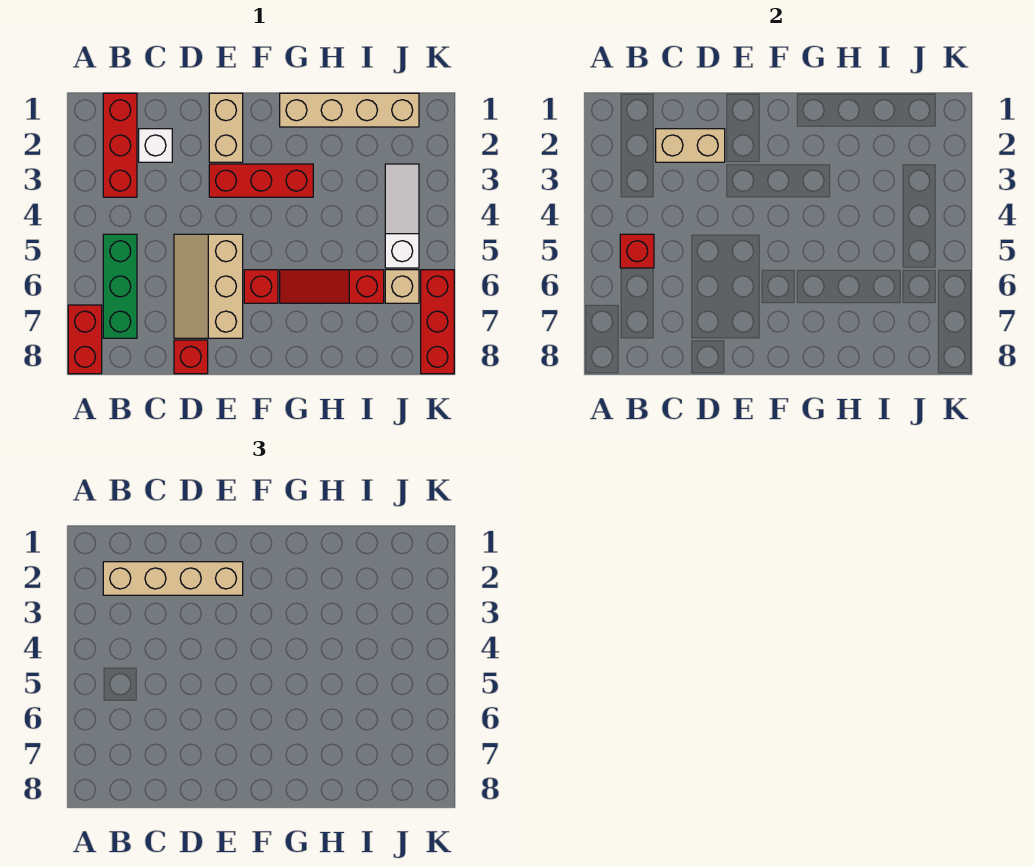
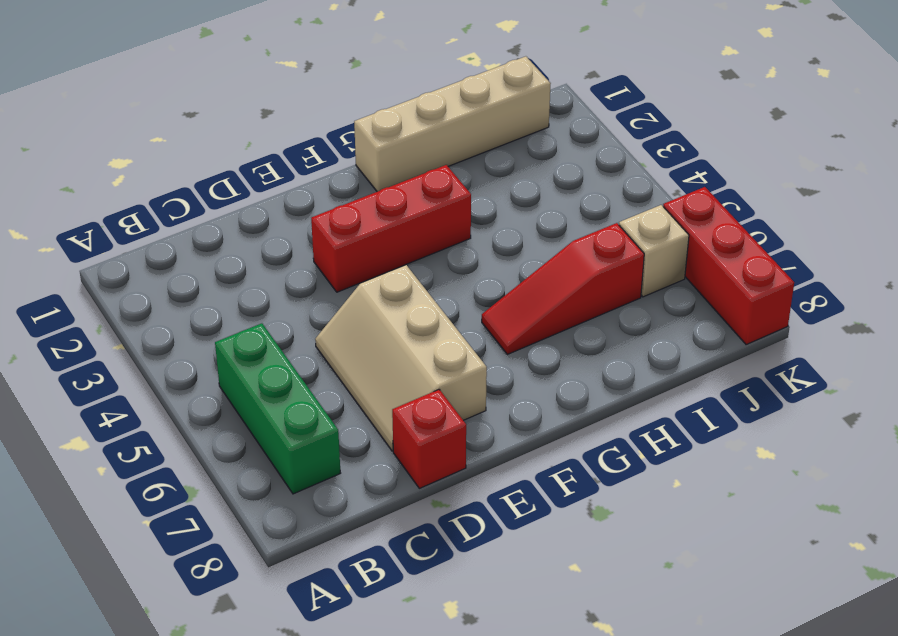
none -> red 1x2 brick [68,305,102,374]
none -> red 1x3 brick [103,93,137,197]
none -> white 1x1 brick [139,129,172,162]

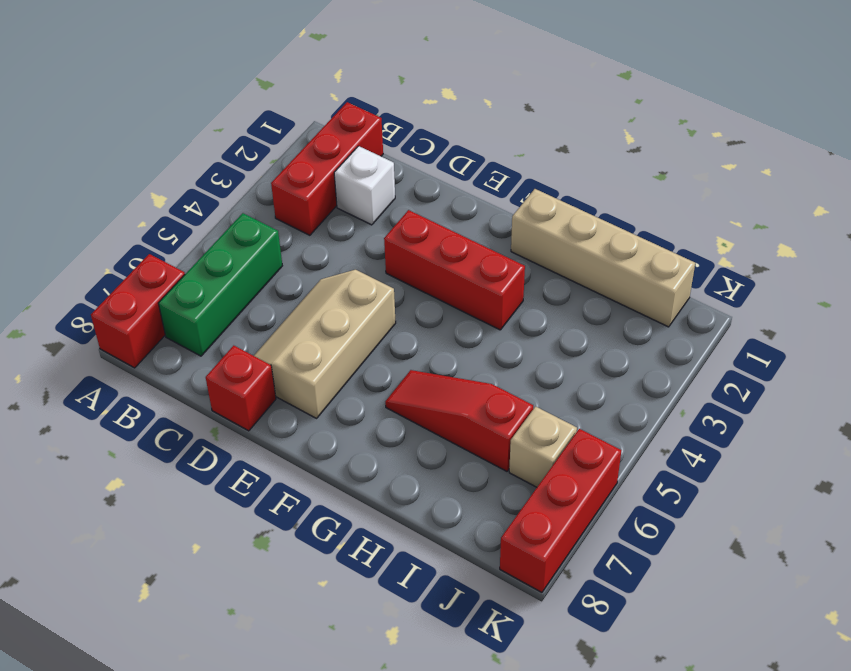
none -> tan 1x2 brick [209,93,243,162]
none -> red 1x1 brick [244,270,278,303]
none -> white 1x3 slope [385,164,419,268]

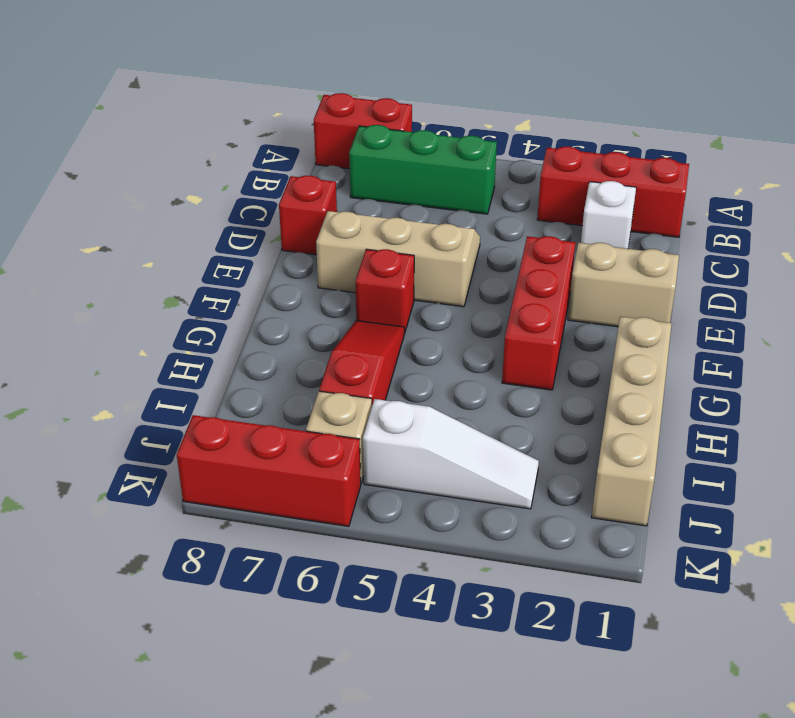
none -> red 1x1 brick [620,234,654,268]
none -> tan 1x2 brick [656,129,725,162]
none -> tan 1x4 brick [103,562,243,595]

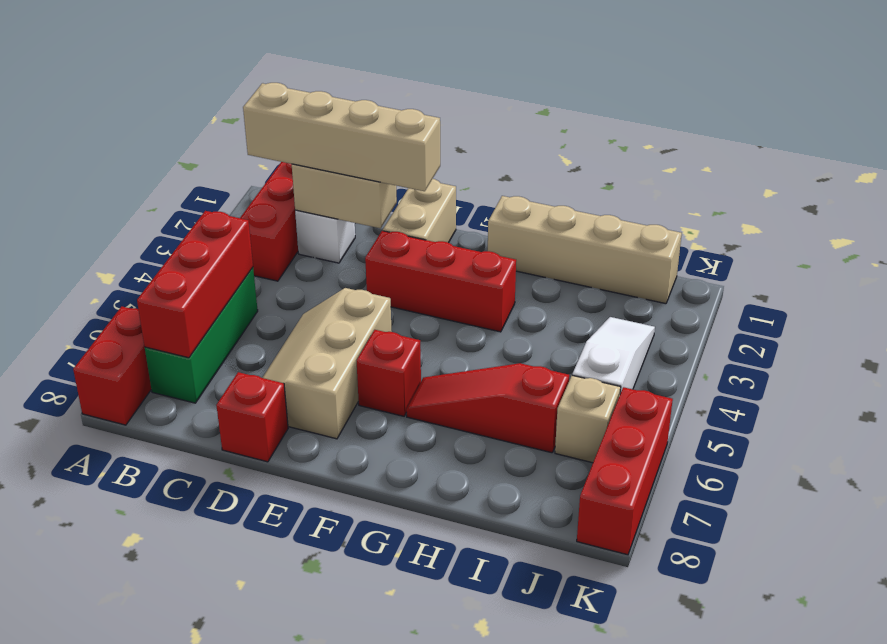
red 1x3 brick [137,211,253,358] -> red 1x1 brick [620,234,654,268]

